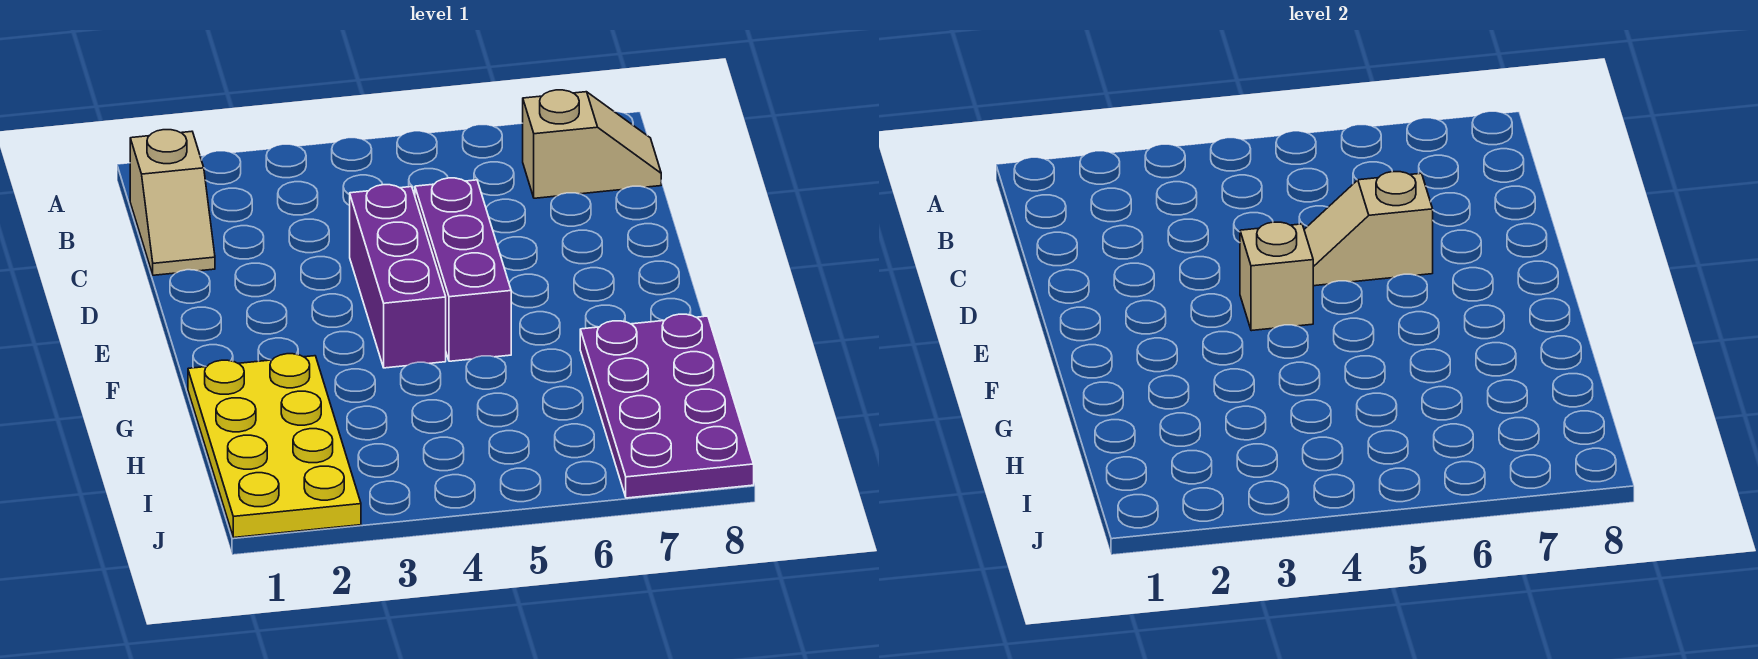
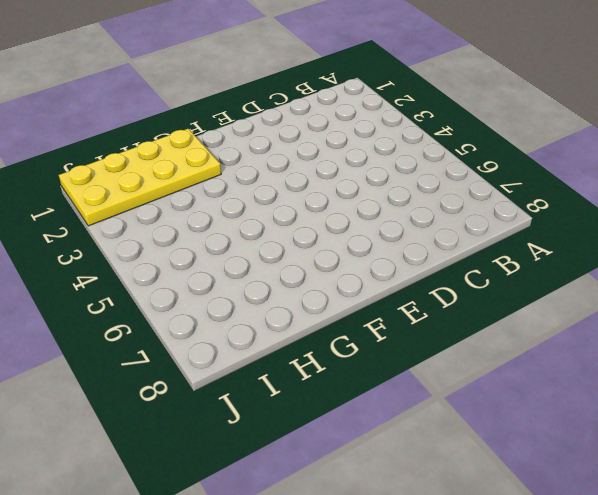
none -> tan 1x2 slope [130,130,215,275]
none -> tan 1x2 slope [523,90,661,198]

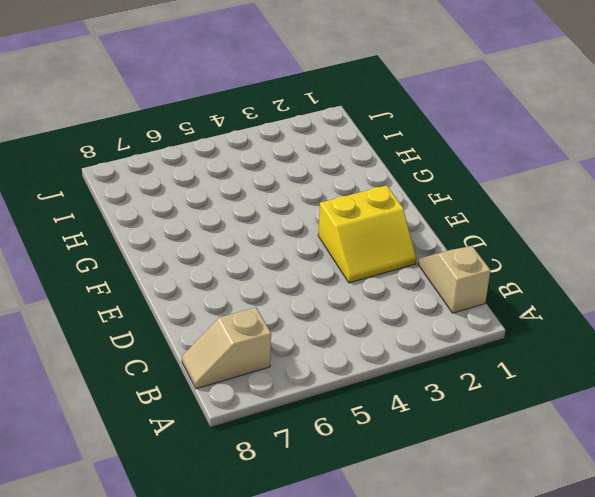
yellow 2x2 slope [318,185,417,283] -> none
none -> purple 1x3 brick [350,185,446,368]
none -> purple 1x3 brick [415,178,511,361]

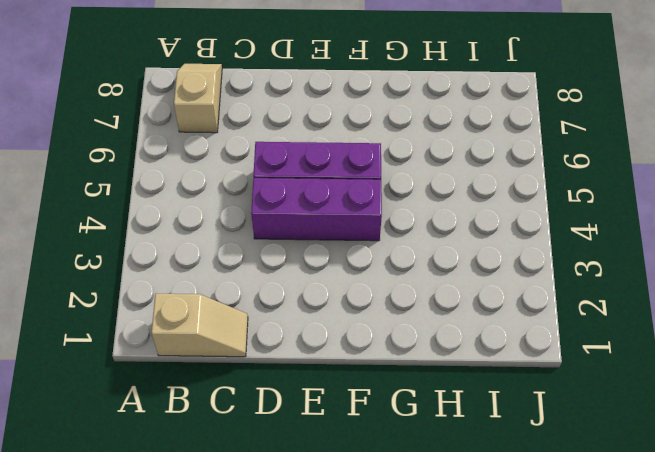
none -> yellow 2x4 plate [188,354,361,538]
none -> purple 2x4 plate [580,314,754,498]

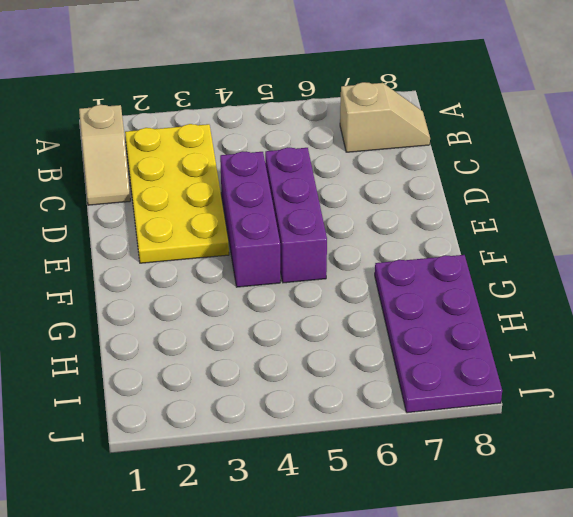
yellow 2x4 plate [125,124,229,263] -> yellow 2x4 plate moved to [188,354,361,538]
none -> tan 1x2 slope [1304,172,1433,286]
none -> tan 1x1 brick [1240,222,1313,331]

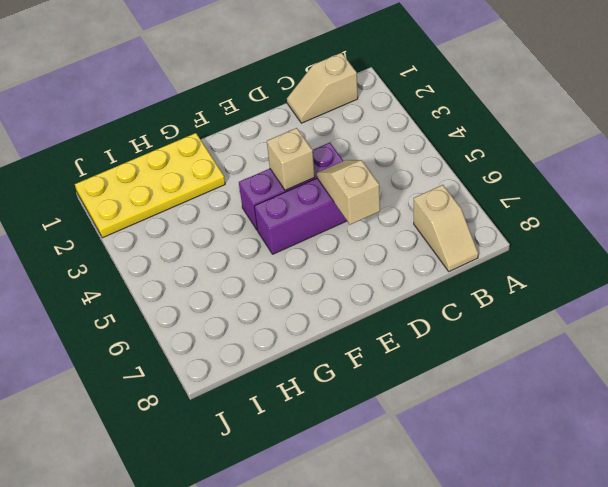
none -> purple 2x4 plate [580,314,754,498]

